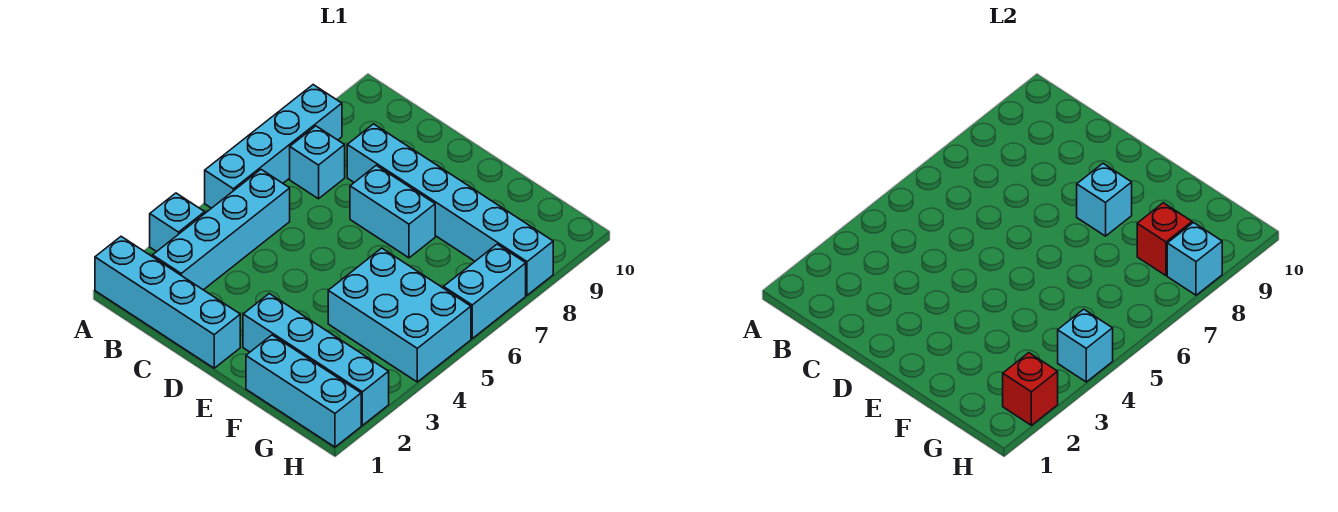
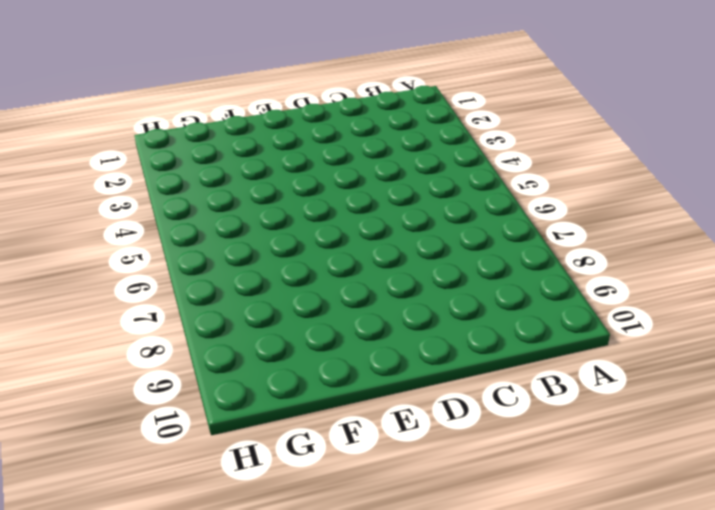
none -> cyan 1x4 brick [95,237,240,368]
none -> cyan 1x1 brick [150,193,205,252]
none -> cyan 1x4 brick [205,85,342,208]

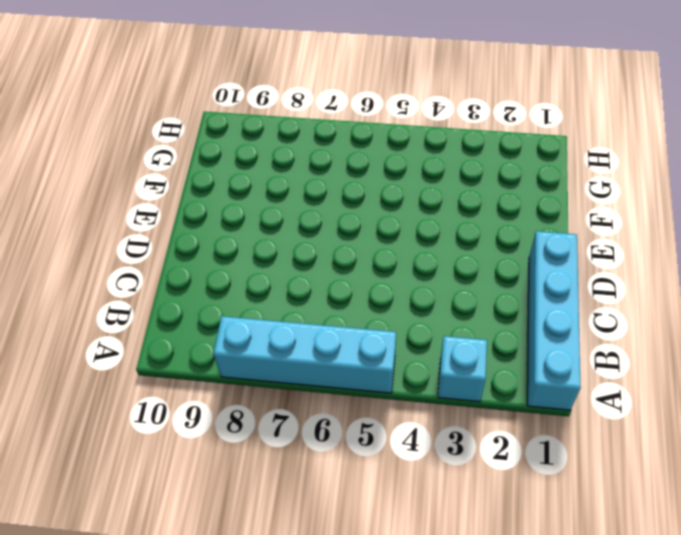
none -> cyan 1x4 brick [153,170,290,290]
none -> cyan 1x1 brick [290,126,345,199]
none -> cyan 1x6 brick [347,124,553,295]

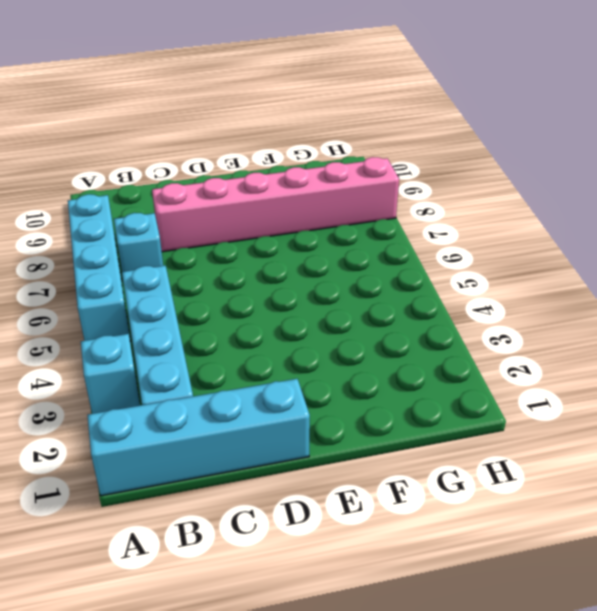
pink 1x6 brick [152,157,399,252] -> cyan 1x6 brick [347,124,553,295]
none -> cyan 1x2 brick [350,165,435,258]
none -> cyan 1x4 brick [243,294,389,425]
none -> cyan 1x3 brick [246,335,361,447]

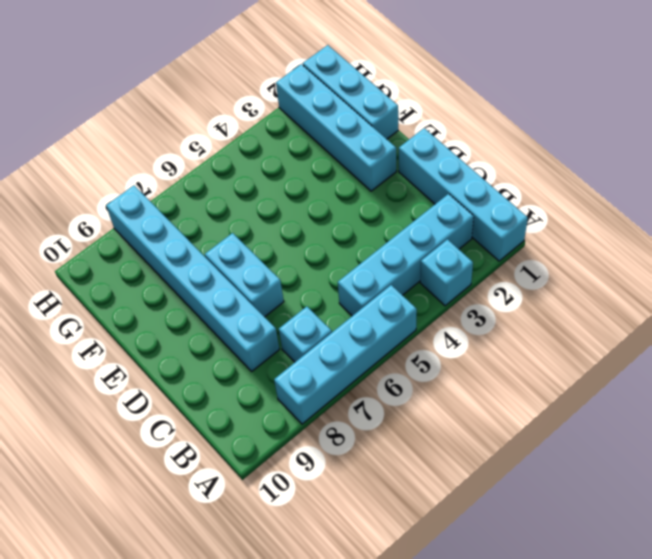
none -> cyan 2x3 brick [328,248,471,382]
none -> cyan 1x2 brick [444,244,526,338]
none -> cyan 1x1 brick [1077,164,1132,236]

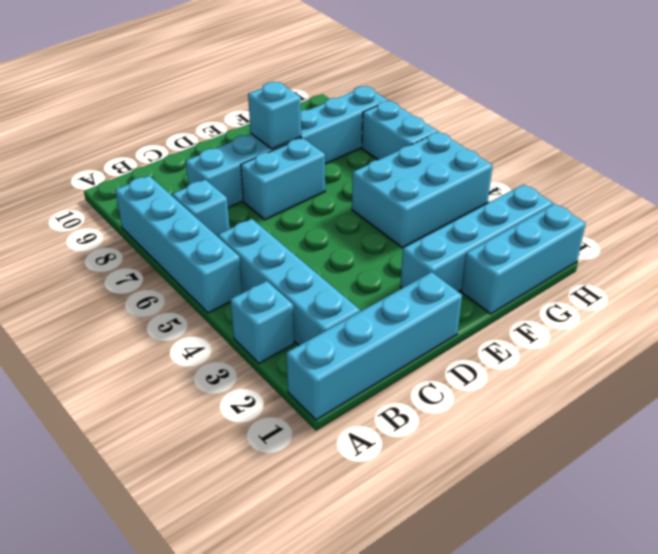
none -> red 1x1 brick [1137,203,1192,276]
none -> red 1x1 brick [1003,353,1058,425]
none -> cyan 1x1 brick [1058,309,1113,382]

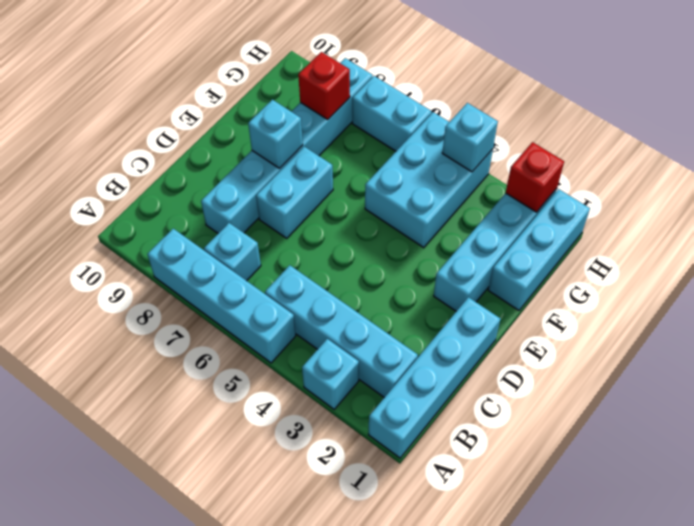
none -> cyan 1x1 brick [1167,223,1222,295]

